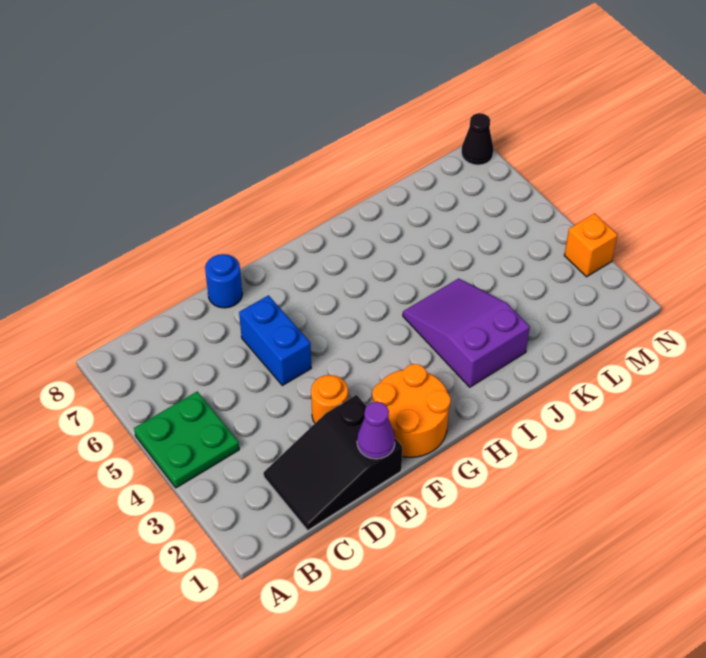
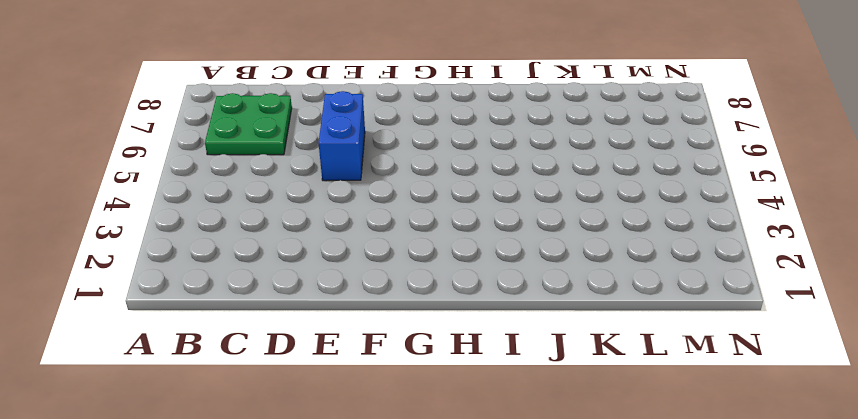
green 2x2 plate [205,93,292,155] -> green 2x2 plate moved to [134,392,239,488]
none -> black 2x3 slope [263,395,403,530]
none -> orange 1x1 round brick [311,375,348,423]

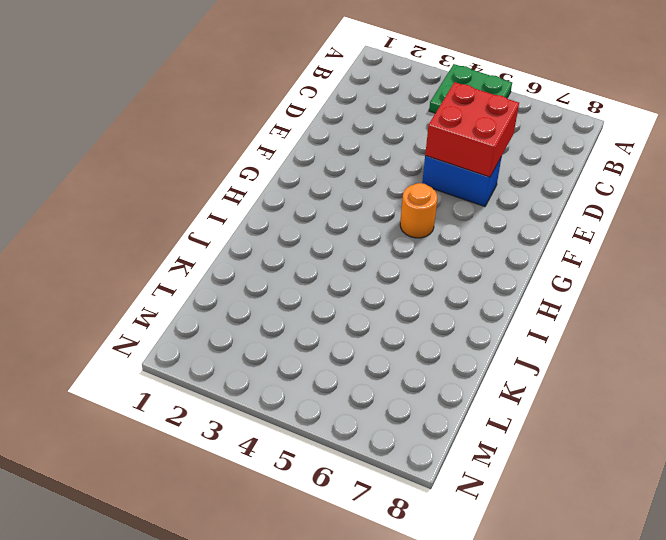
red 2x2 brick [425,82,519,177] -> none
orange 1x1 round brick [400,183,437,238] -> orange 1x1 round brick moved to [311,375,348,423]
none -> black 2x3 slope [263,395,403,530]
none -> blue 1x1 round brick [205,254,242,308]

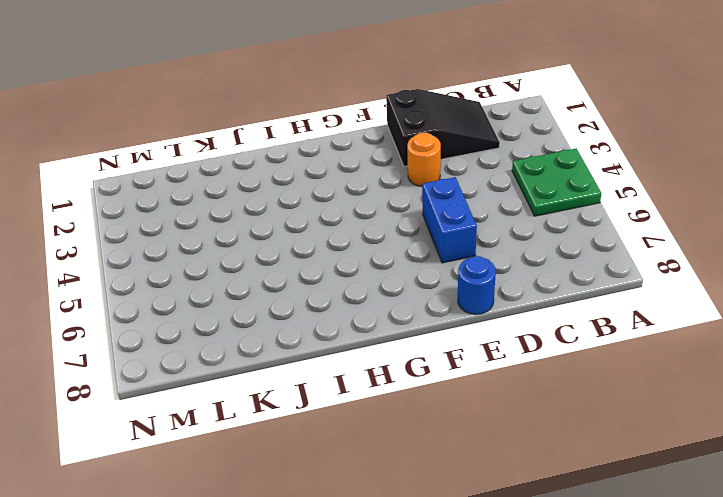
none -> orange 2x2 round brick [372,364,451,457]
none -> purple 2x3 slope [403,279,530,387]

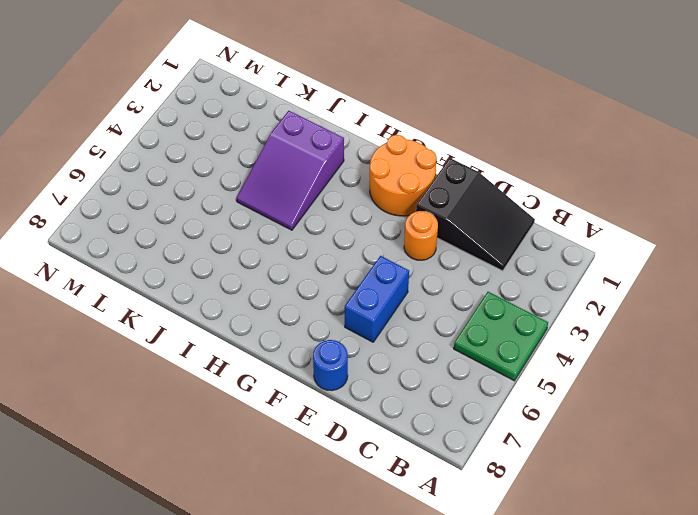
none -> orange 1x1 brick [564,213,617,277]
none -> black 1x1 cone [461,113,494,165]

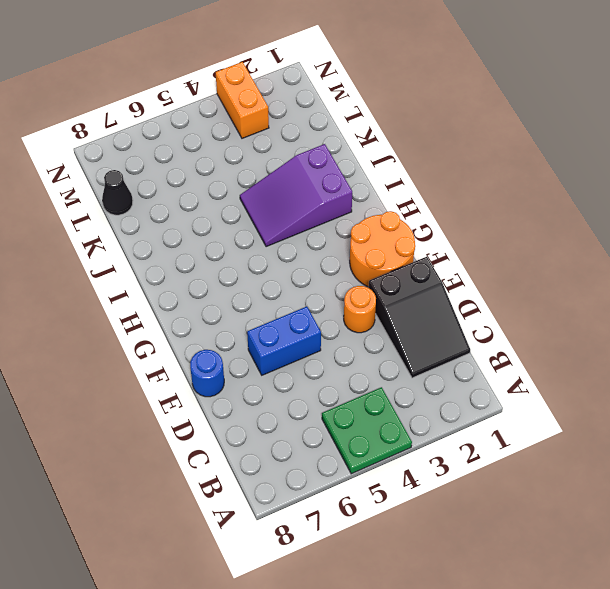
black 1x1 cone [102,170,133,215] -> black 1x1 cone moved to [461,113,494,165]
orange 1x2 brick [216,62,269,138] -> orange 1x1 brick [564,213,617,277]
none -> purple 1x1 cone [357,402,395,459]

